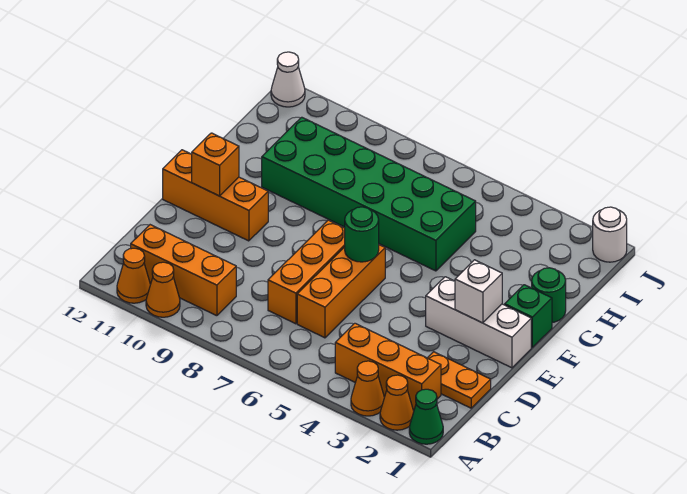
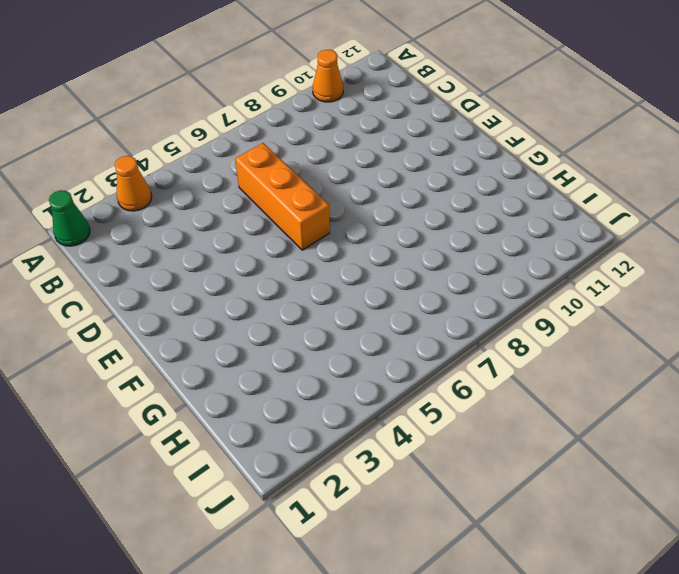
none -> orange 1x1 cone [380,375,414,430]
none -> orange 1x1 cone [117,248,150,303]
none -> orange 1x3 brick [335,323,441,411]

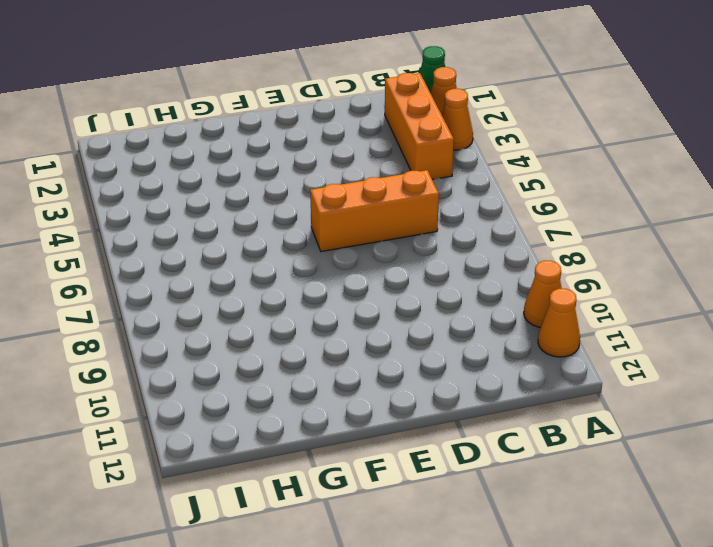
none -> orange 1x3 brick [131,225,236,316]
none -> orange 1x2 plate [428,352,491,408]
none -> orange 1x3 brick [268,220,345,324]

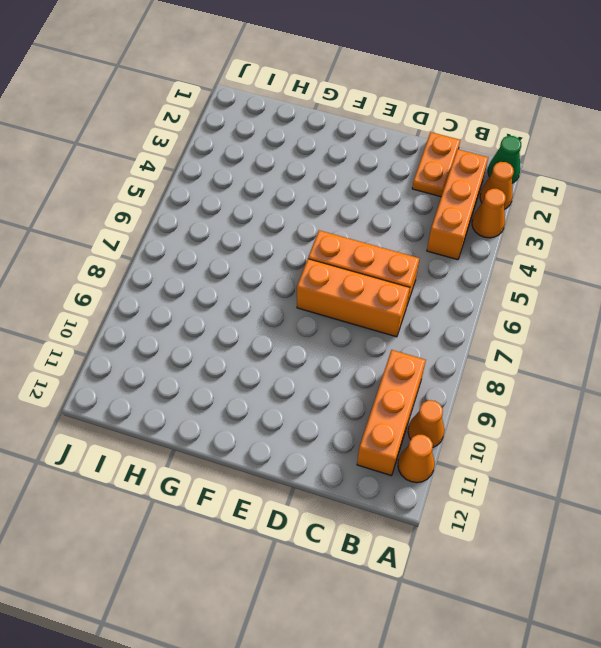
none -> white 1x3 brick [426,277,531,368]
none -> orange 1x3 brick [163,150,268,241]
none -> green 1x1 brick [505,285,552,347]

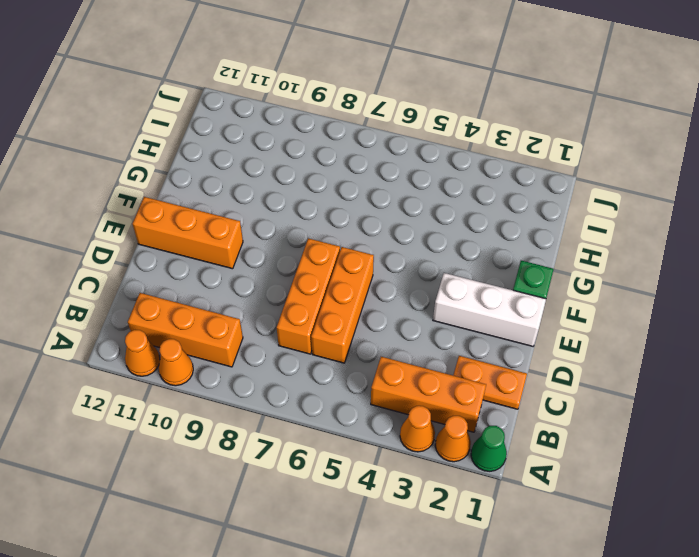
none -> green 1x1 round brick [532,268,566,322]
none -> green 2x6 brick [262,117,476,271]
none -> white 1x1 round brick [593,207,627,262]

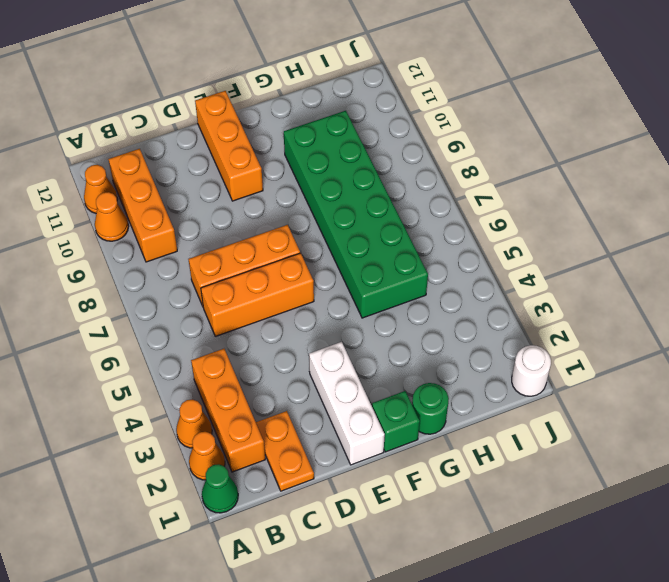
none -> white 1x1 cone [271,52,305,107]
none -> white 1x1 brick [455,260,502,323]
none -> green 1x1 round brick [345,207,379,262]

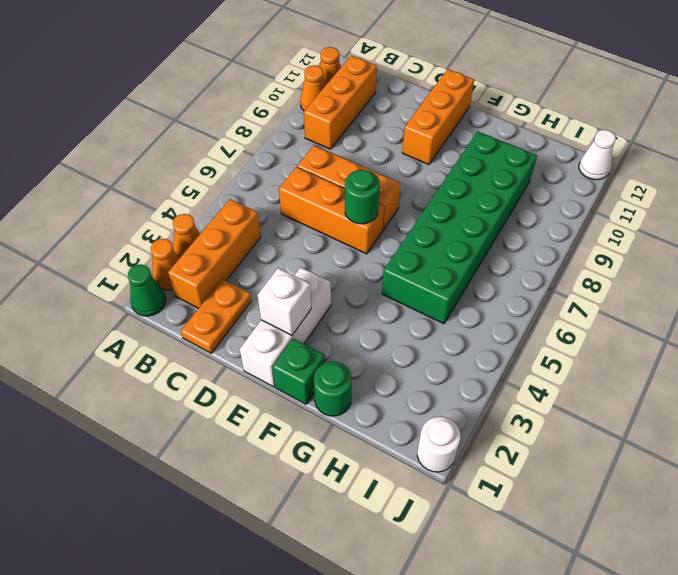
none -> orange 1x1 brick [192,133,239,196]

